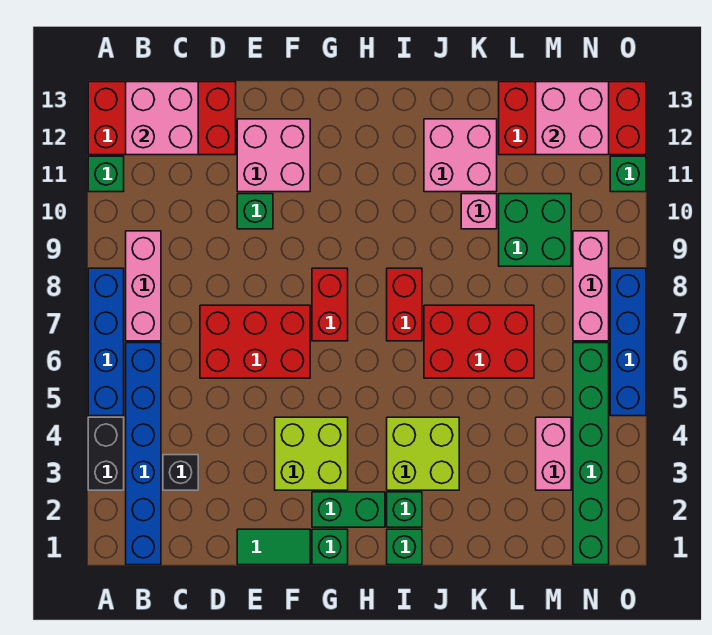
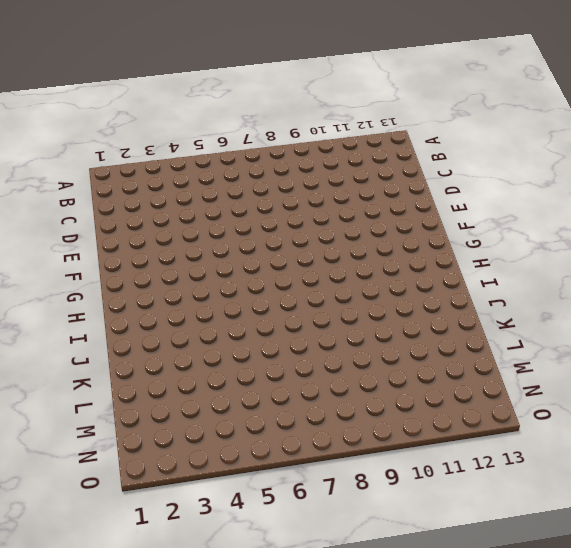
none -> black 1x2 brick [88,417,124,490]
none -> blue 1x4 brick [88,268,124,416]
none -> green 1x1 brick [88,156,124,192]
none -> red 2x4 brick [88,82,236,155]

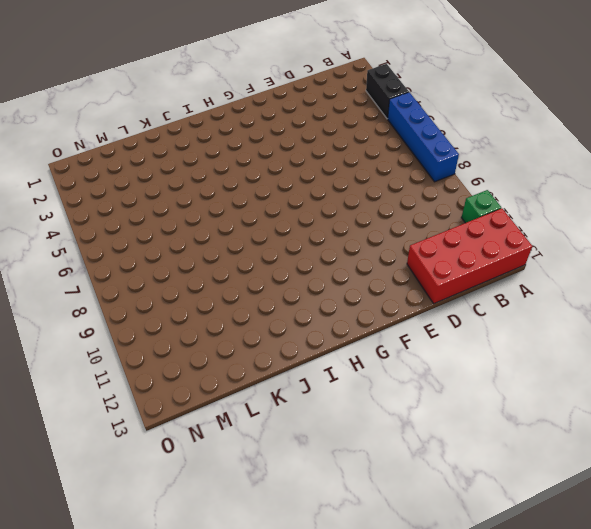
none -> blue 1x6 brick [126,343,161,565]
none -> pink 1x3 brick [126,231,161,341]
none -> black 1x1 brick [163,455,198,490]
none -> red 2x3 brick [200,305,310,378]

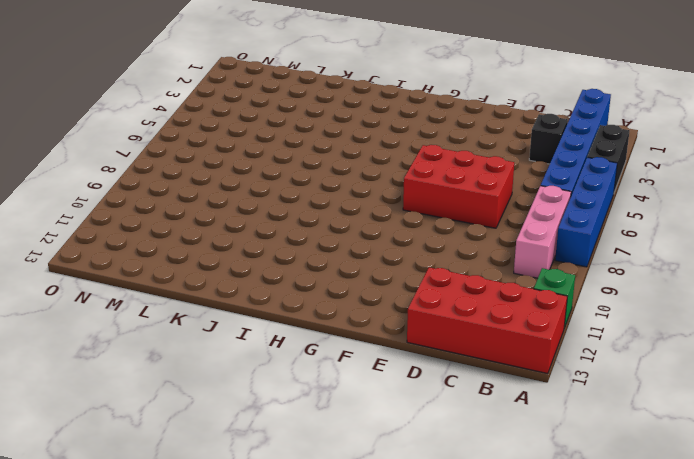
none -> green 1x2 tile [237,529,310,565]
none -> green 1x1 brick [237,194,273,229]
none -> pink 2x2 brick [237,119,310,192]
none -> lime 2x2 brick [275,417,348,490]

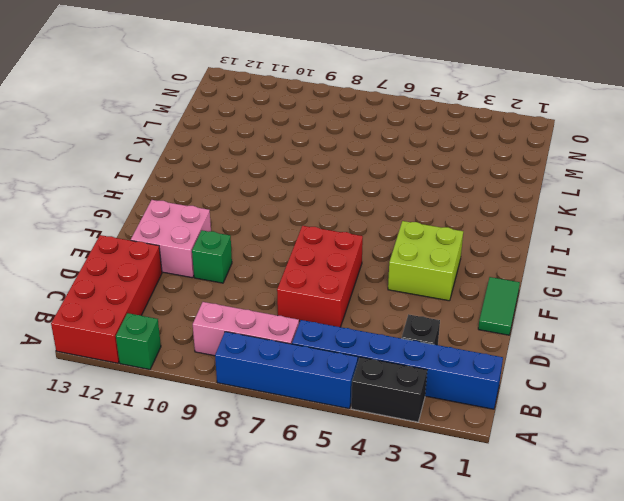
none -> green 1x1 brick [312,529,348,565]
none -> green 1x2 brick [312,492,385,527]
none -> red 1x2 brick [312,268,348,341]
none -> green 1x1 brick [387,529,422,565]

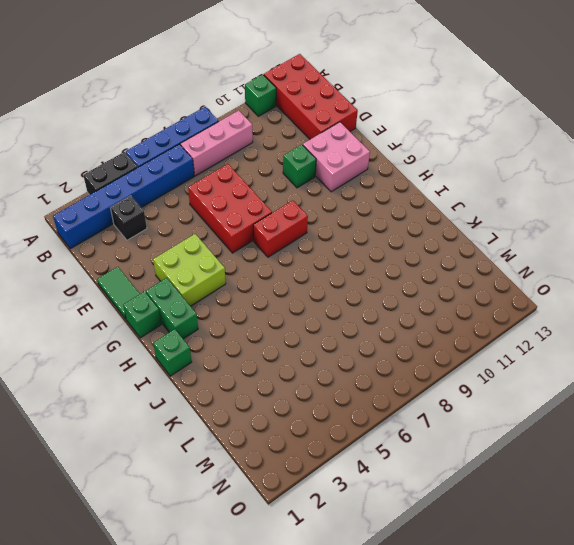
none -> green 1x1 brick [387,492,422,527]
none -> lime 2x2 brick [387,417,459,490]
none -> red 1x2 brick [387,268,422,341]
none -> red 2x3 brick [424,305,534,378]

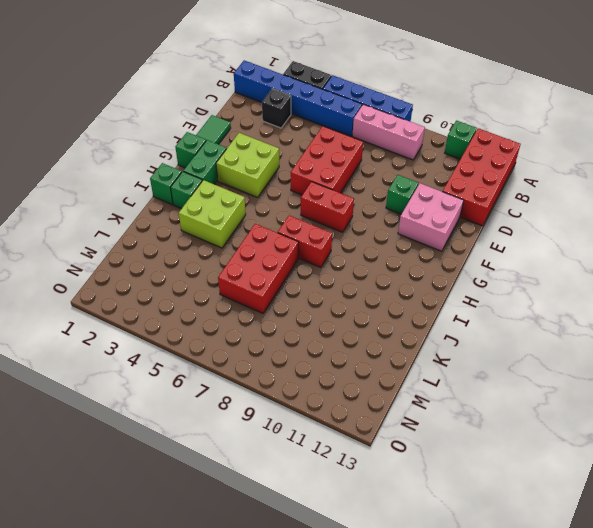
none -> pink 2x2 brick [424,119,497,192]
none -> pink 1x1 brick [461,194,497,229]
none -> green 2x2 brick [499,194,571,266]
none -> red 2x4 brick [499,82,646,155]

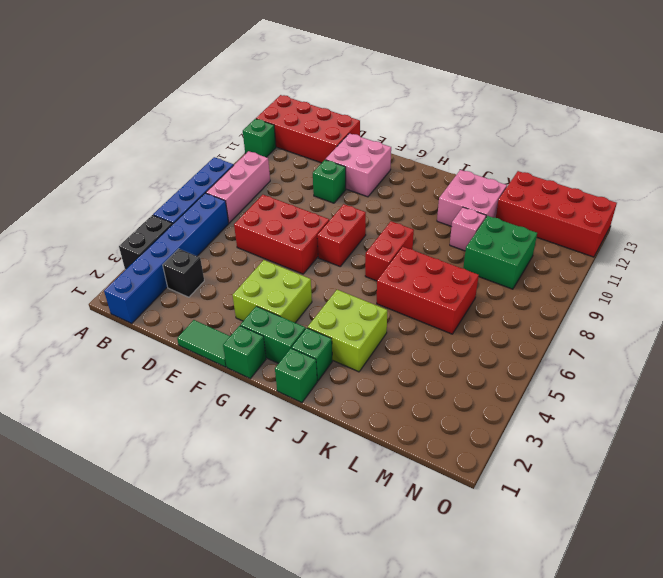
none -> pink 1x2 brick [536,417,571,490]
none -> green 1x6 brick [573,343,609,565]
none -> pink 1x3 brick [573,231,609,341]
none -> blue 1x4 brick [610,268,646,416]

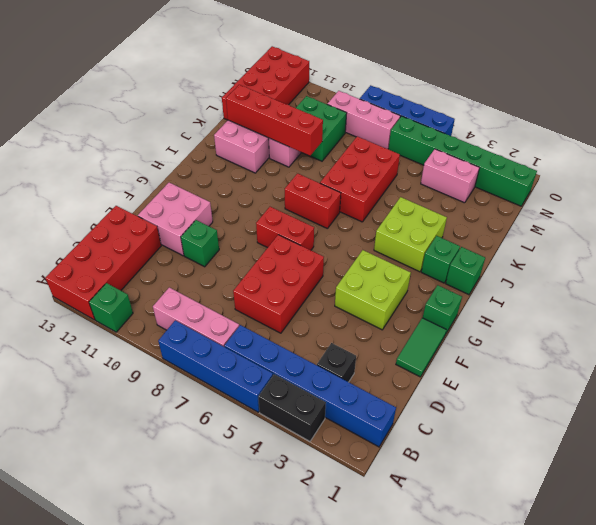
red 1x4 brick [226,85,323,156] -> none
none -> green 1x2 brick [312,492,385,527]
none -> green 1x1 brick [610,156,646,192]
none -> pink 2x2 brick [126,82,198,155]
none -> pink 2x2 brick [536,82,609,155]

